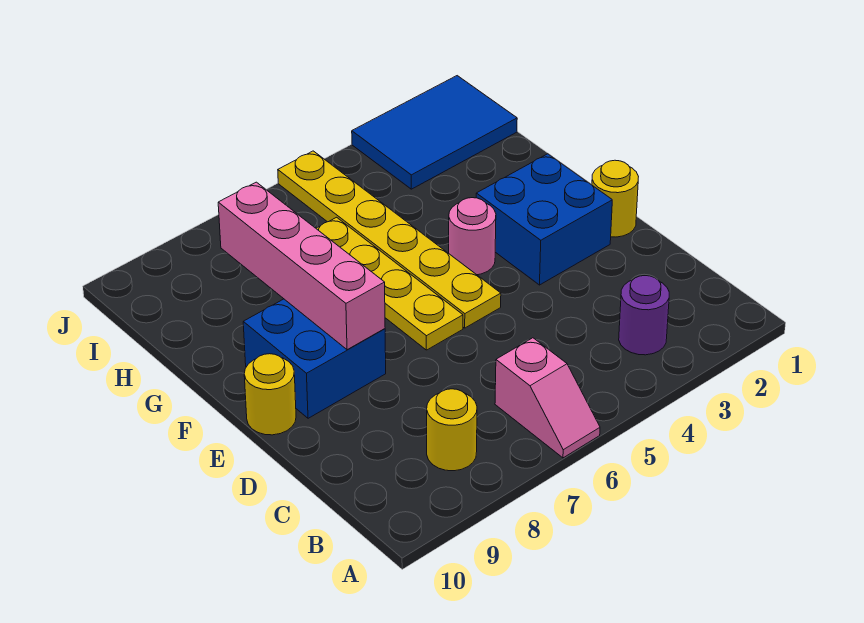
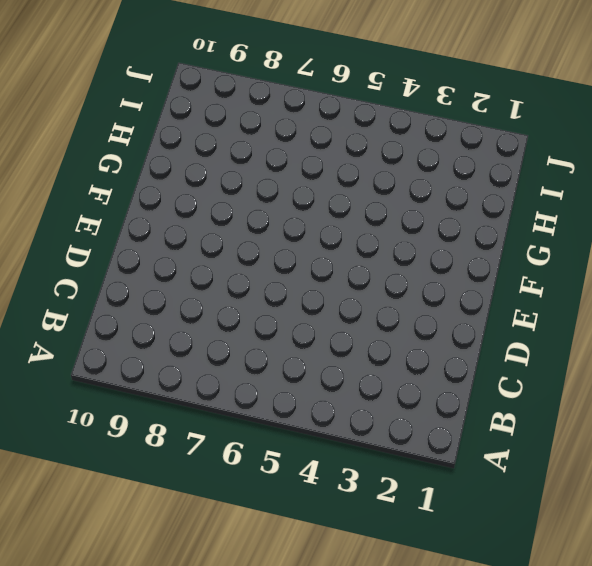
none -> pink 1x2 slope [495,338,600,458]
none -> purple 1x1 round brick [619,276,669,355]
none -> yellow 1x1 round brick [427,389,477,471]

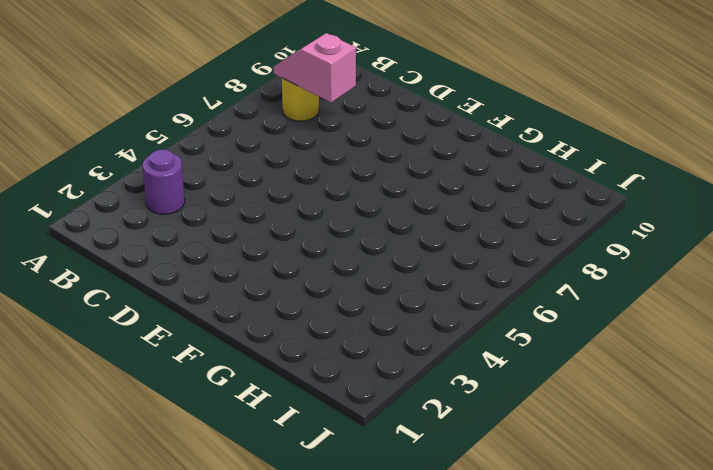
pink 1x2 slope [274,33,356,102] -> pink 1x2 slope moved to [495,338,600,458]
none -> yellow 1x1 round brick [592,160,638,237]
none -> blue 2x2 brick [476,154,612,285]
none -> yellow 1x6 plate [278,151,501,328]

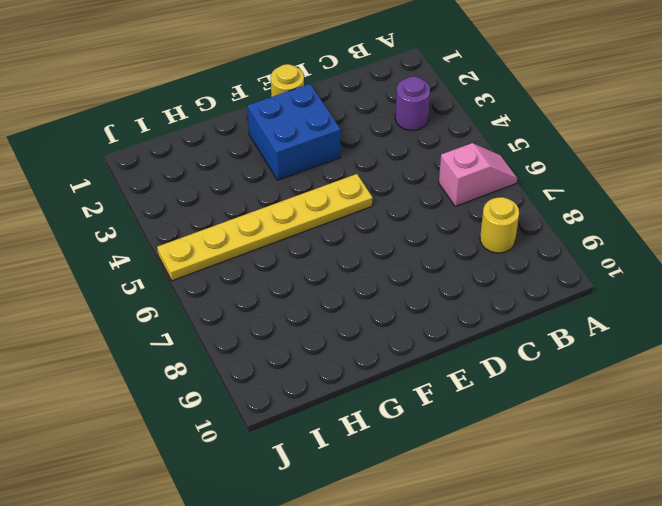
none -> yellow 1x4 plate [316,217,463,350]
none -> blue 2x2 brick [243,299,386,418]
none -> yellow 1x1 round brick [244,354,296,435]

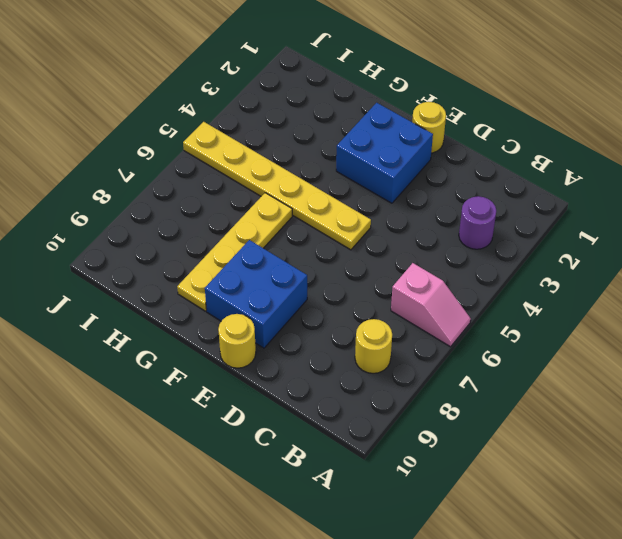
yellow 1x4 plate [177,193,292,311] -> yellow 1x4 plate turned to [316,217,463,350]
none -> pink 1x1 round brick [449,198,496,275]
none -> blue 2x3 tile [352,76,517,189]
none -> pink 1x4 brick [218,182,385,350]

